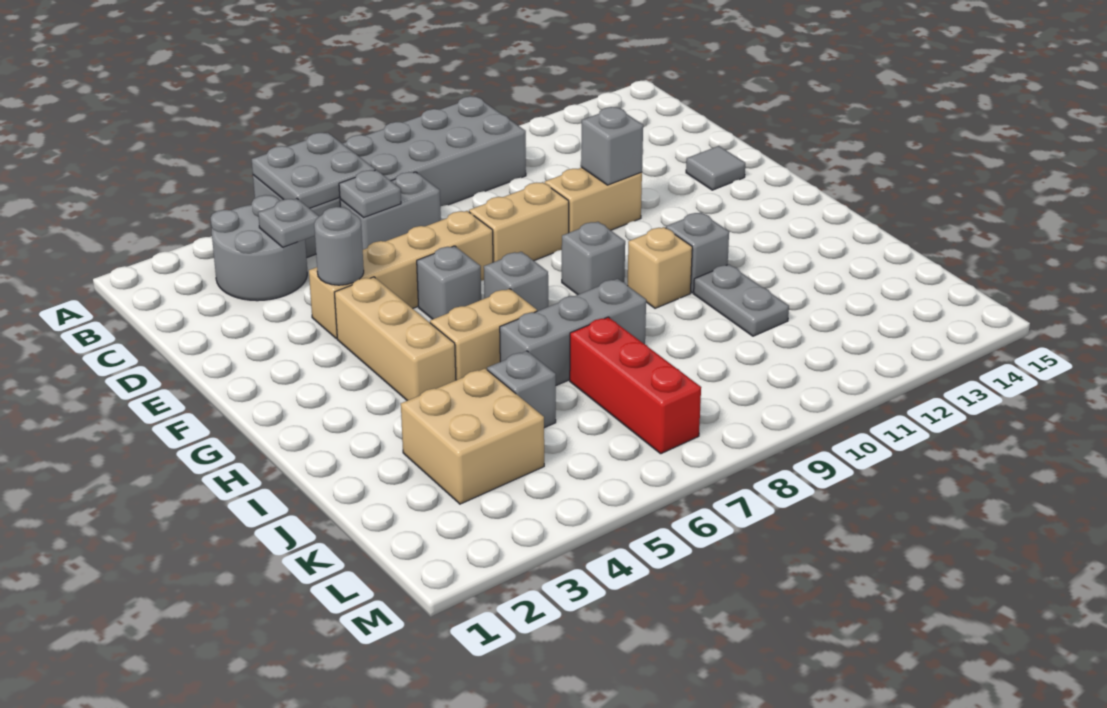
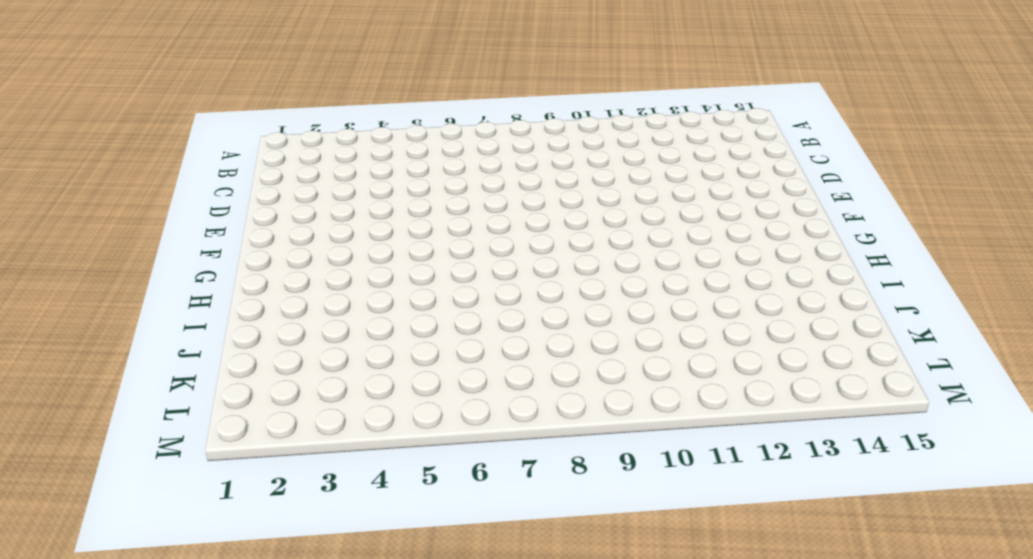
none -> grey 2x6 brick [253,96,526,258]
none -> grey 2x2 round brick [211,195,307,301]
none -> grey 1x2 brick [340,172,441,250]

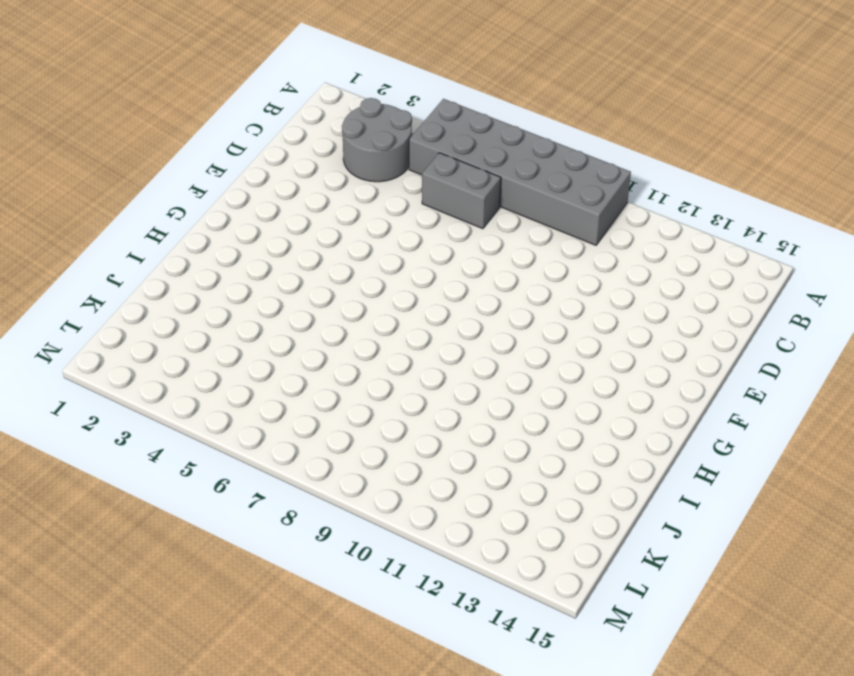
none -> tan 1x4 brick [309,211,493,339]
none -> tan 1x2 brick [469,182,569,262]
none -> tan 1x2 brick [545,167,642,233]

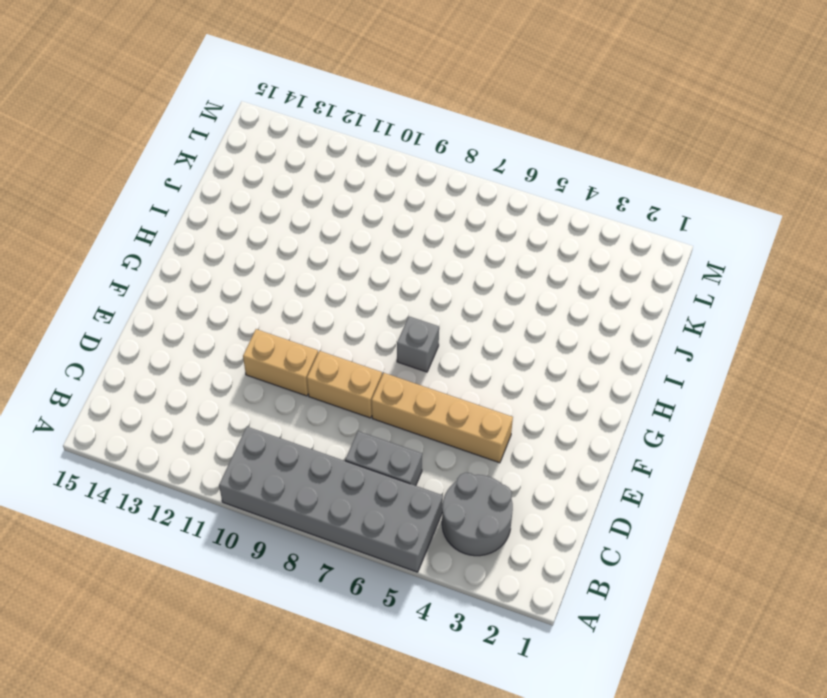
none -> grey 1x1 tile [686,146,745,190]
none -> tan 1x3 brick [334,277,456,401]
none -> grey 1x1 brick [417,246,481,319]

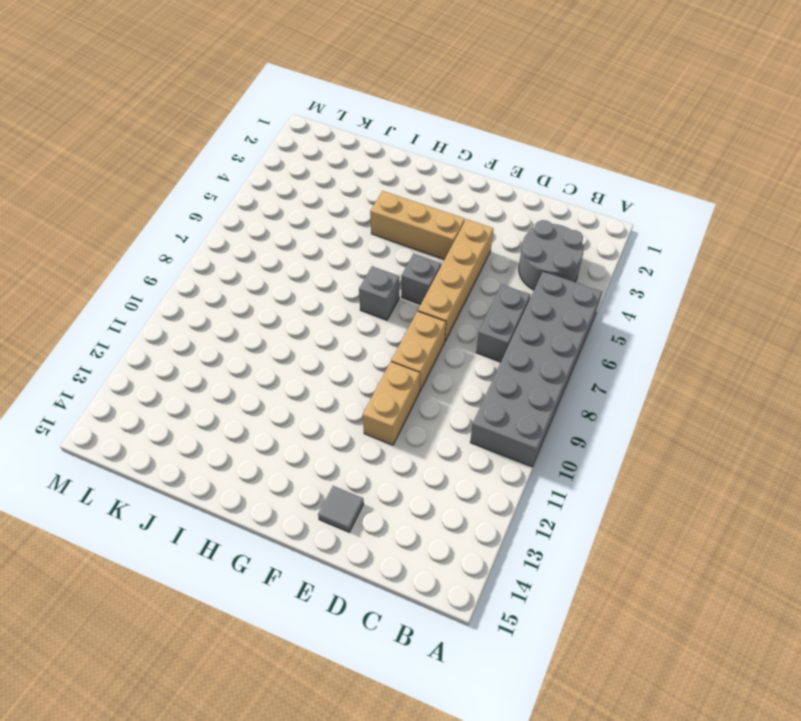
none -> grey 1x1 brick [562,222,625,295]
none -> tan 1x2 brick [430,289,537,380]
none -> tan 1x1 brick [628,227,692,308]

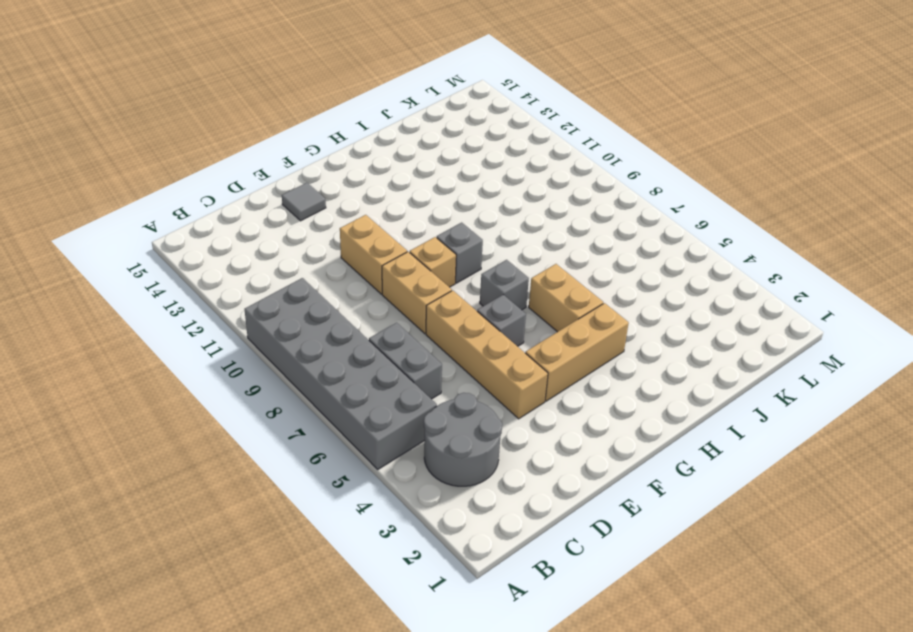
tan 1x1 brick [410,237,456,287] -> tan 1x1 brick moved to [628,227,692,308]
none -> grey 1x1 brick [666,212,729,293]
none -> grey 1x3 brick [500,279,646,385]
none -> grey 1x2 plate [694,265,789,336]

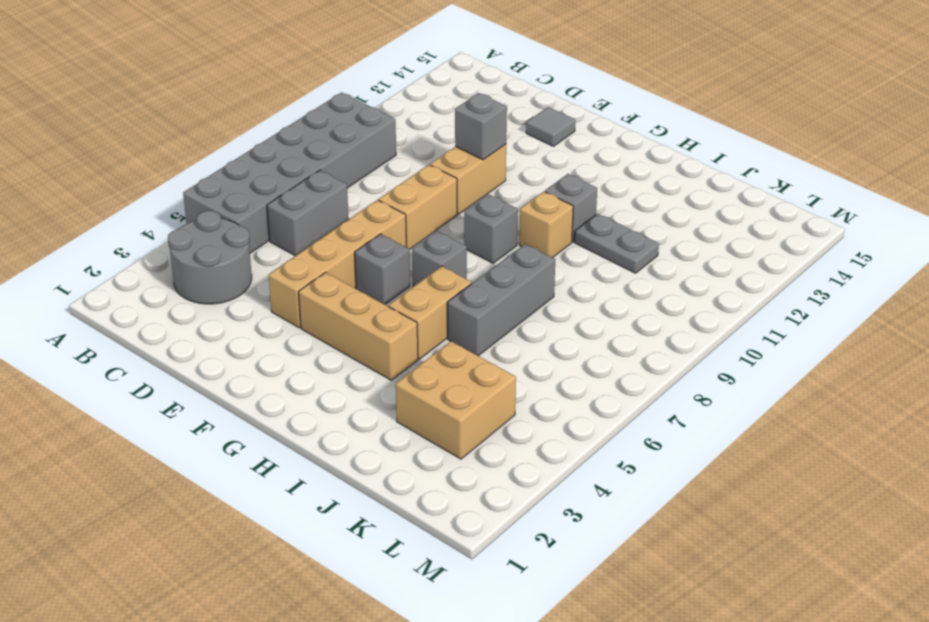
none -> grey 1x1 brick [487,351,556,428]
none -> red 1x3 brick [570,317,701,454]
none -> grey 2x2 plate [252,133,375,208]

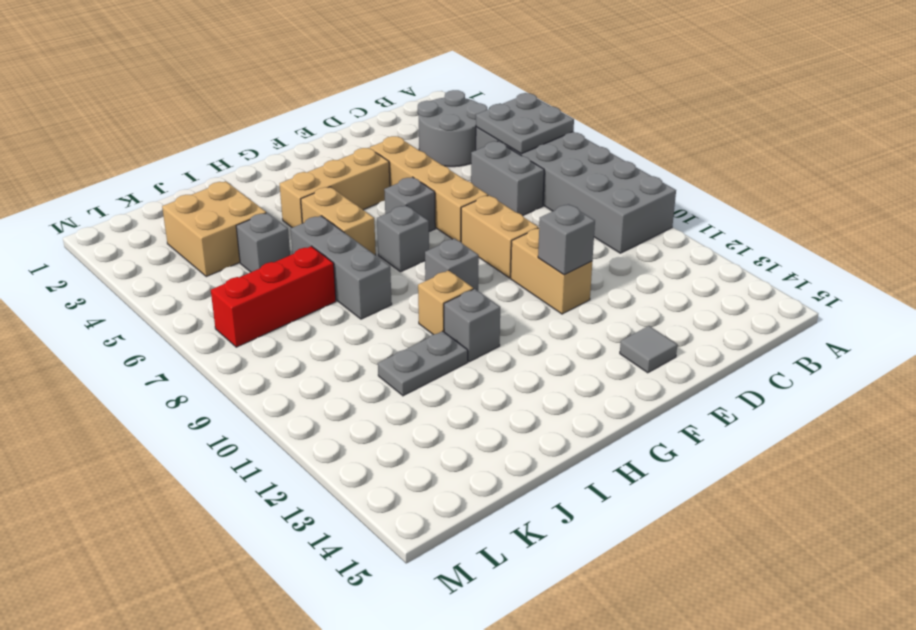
none -> grey 1x1 plate [258,199,319,247]
none -> grey 1x1 plate [339,170,401,218]
none -> grey 1x1 round brick [314,207,364,285]

